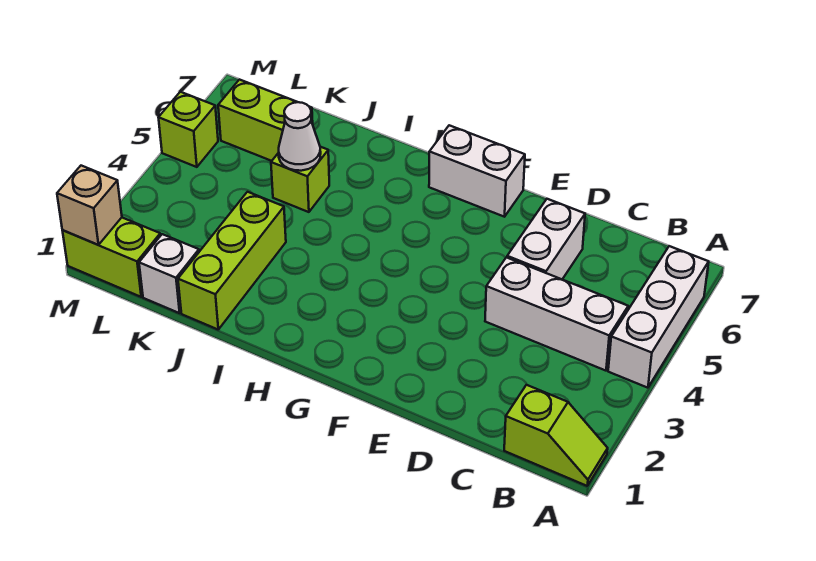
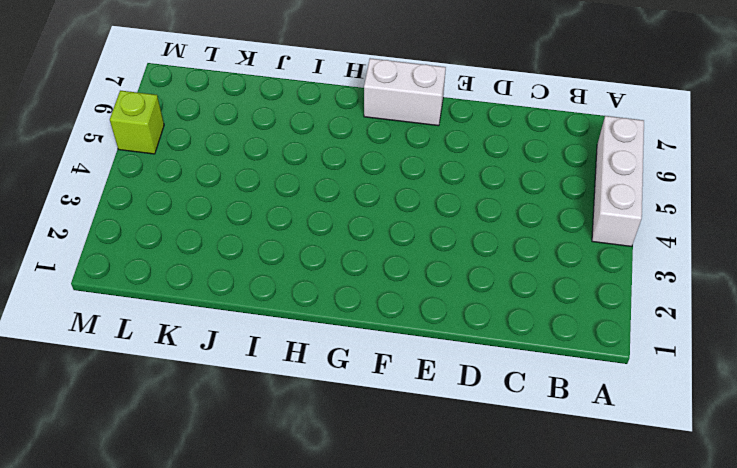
none -> lime 1x2 slope [504,385,608,486]
none -> white 1x3 brick [485,257,628,371]
none -> white 1x2 brick [507,199,585,279]

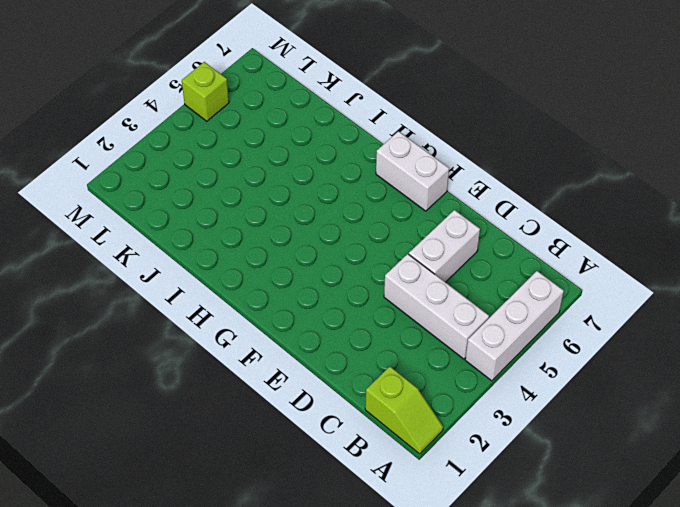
none -> lime 1x3 brick [178,192,286,329]
none -> lime 1x1 brick [271,147,329,212]
none -> white 1x1 brick [139,234,199,313]

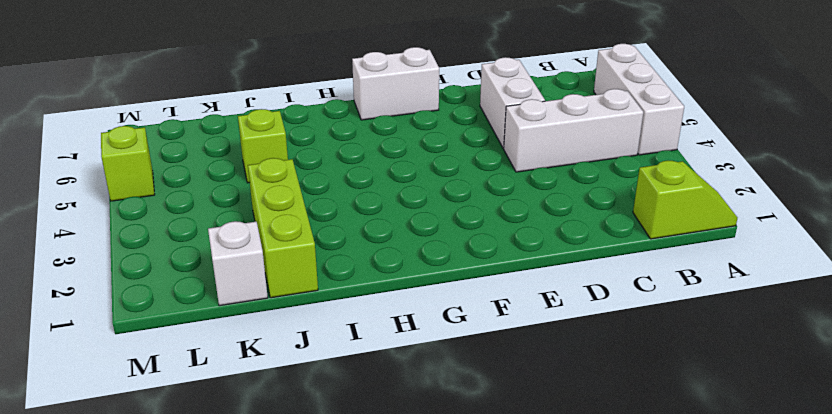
none -> lime 1x2 brick [218,80,313,161]
none -> lime 1x2 brick [62,218,160,297]
none -> white 1x1 cone [279,102,321,171]

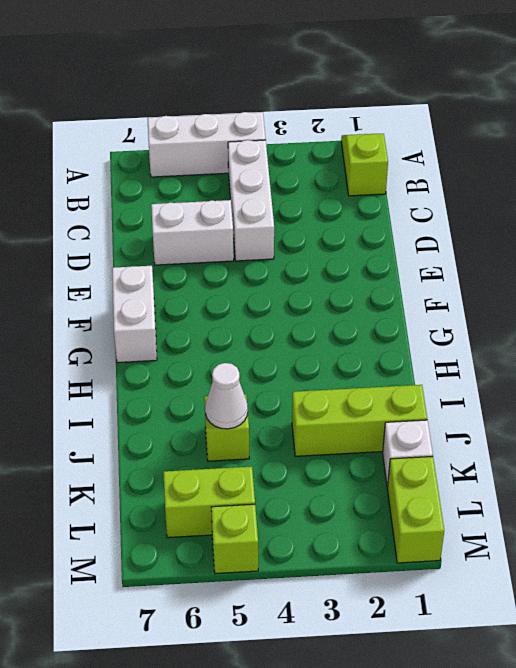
lime 1x2 brick [163,467,255,538] -> lime 1x2 brick turned to [218,80,313,161]
none -> tan 1x1 brick [57,166,122,245]

